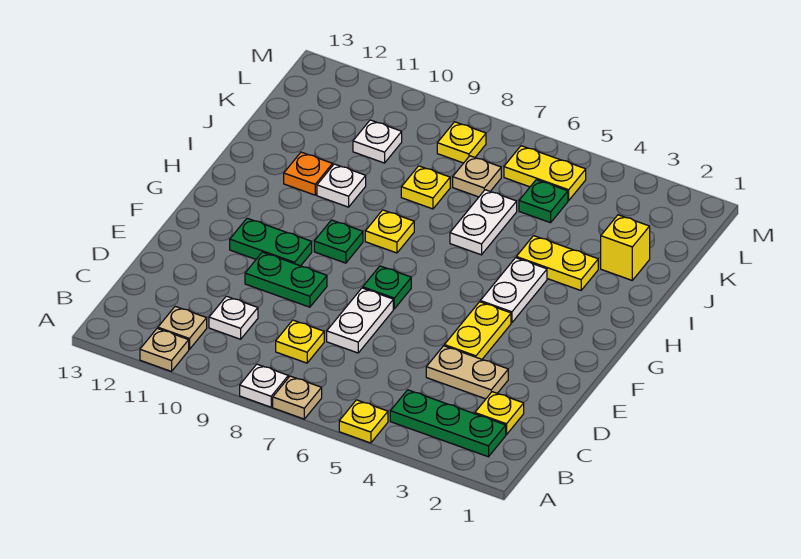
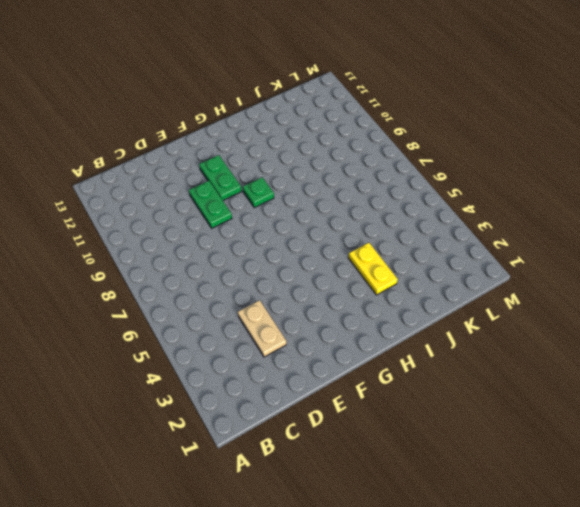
none -> yellow 1x1 plate [339,400,388,443]
none -> tan 1x1 plate [273,376,322,419]
none -> white 1x1 plate [240,364,288,407]

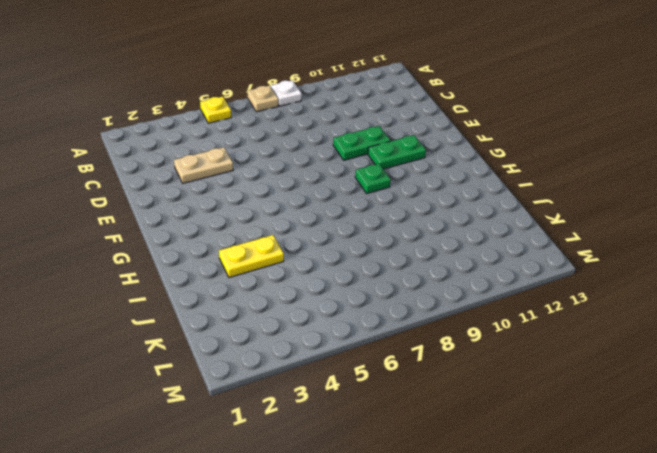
none -> tan 1x1 plate [140,328,189,371]
none -> green 1x3 plate [390,390,506,457]
none -> tan 1x1 plate [158,306,207,349]

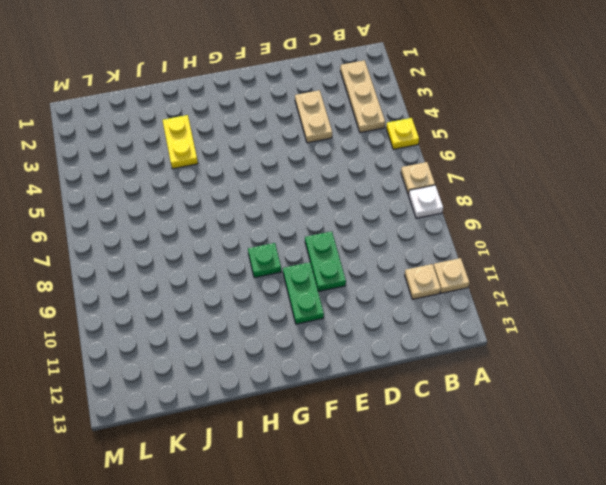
tan 1x3 plate [340,60,385,133] -> green 1x3 plate [390,390,506,457]
none -> yellow 1x1 plate [475,392,524,435]
none -> yellow 1x1 plate [276,320,324,363]
none -> white 1x1 plate [209,296,258,339]

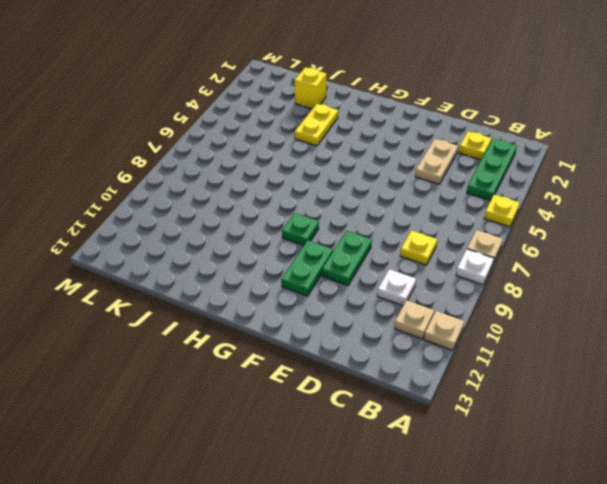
none -> white 1x2 plate [327,288,393,353]
none -> yellow 1x2 plate [444,302,511,359]
none -> green 1x1 plate [363,266,411,309]

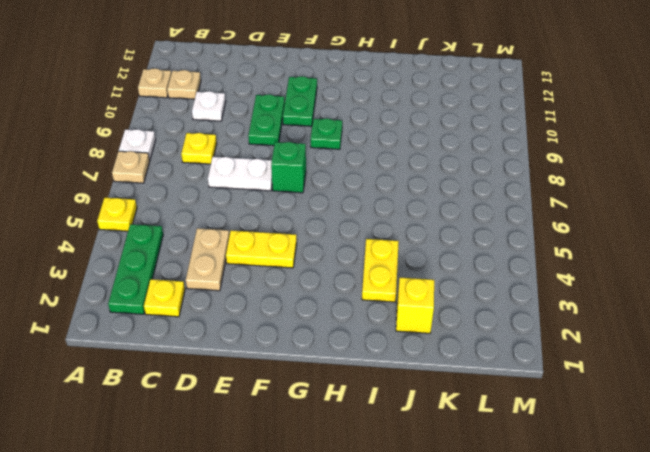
green 1x1 brick [271,142,306,193] -> green 1x1 plate [363,266,411,309]
none -> white 1x2 plate [480,258,547,323]
none -> yellow 1x1 plate [365,210,414,253]
none -> white 1x2 plate [450,190,517,255]

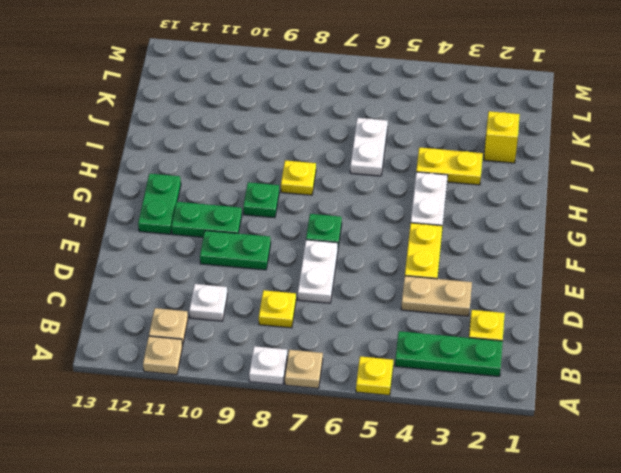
green 1x2 plate [138,174,181,234] -> none
none -> white 1x1 plate [317,164,366,207]
none -> orange 1x1 plate [284,152,333,195]
none -> yellow 1x1 plate [401,166,450,209]

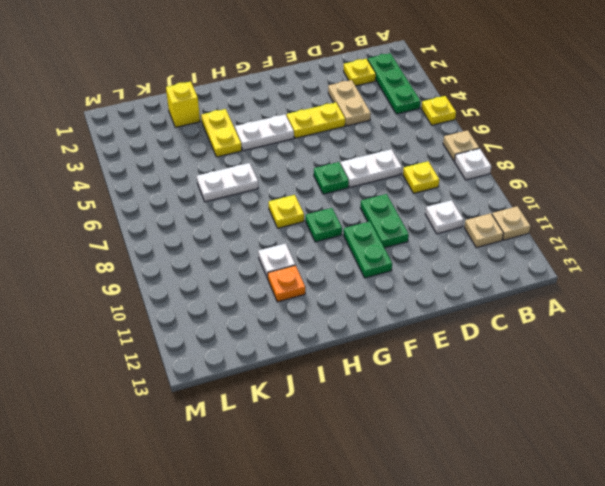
none -> yellow 1x1 plate [401,166,450,209]
none -> green 1x1 plate [519,180,568,223]
none -> tan 1x1 plate [453,156,501,197]

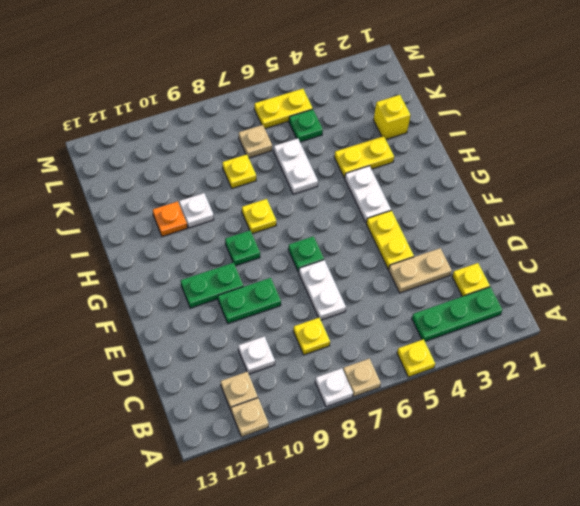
none -> white 1x1 plate [353,120,402,163]
none -> yellow 1x1 plate [437,122,486,163]

